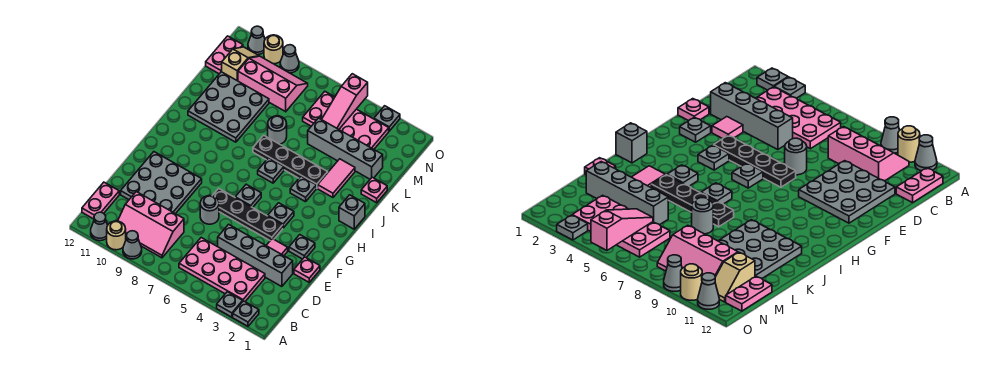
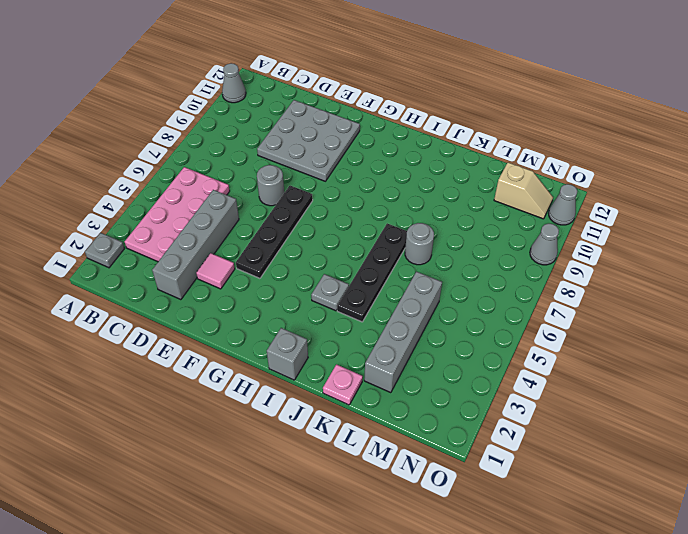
none -> grey 1x1 plate [217,292,243,317]
none -> grey 1x1 cone [123,231,142,259]
none -> tan 1x1 round brick [107,221,126,250]
none -> pink 2x3 slope [118,192,184,258]

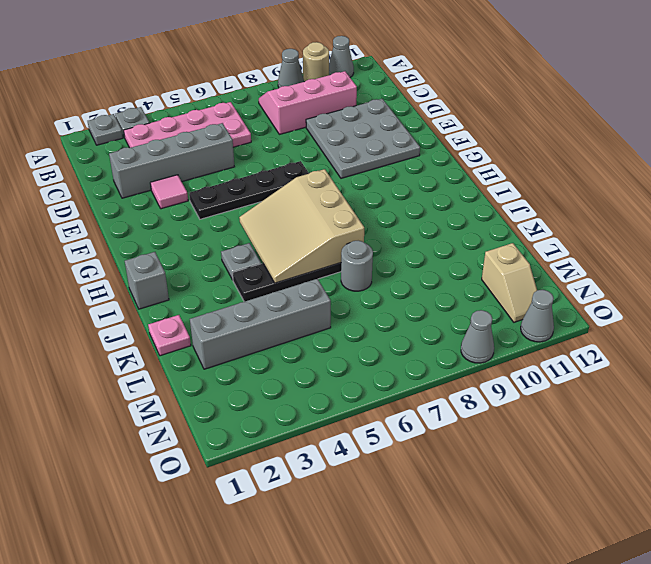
tan 3x3 slope [239,169,364,283] -> none
none -> pink 1x2 plate [82,182,119,219]
none -> pink 1x1 plate [294,257,320,282]
none -> grey 1x1 round brick [200,196,219,224]
none -> grey 1x1 plate [289,235,315,259]

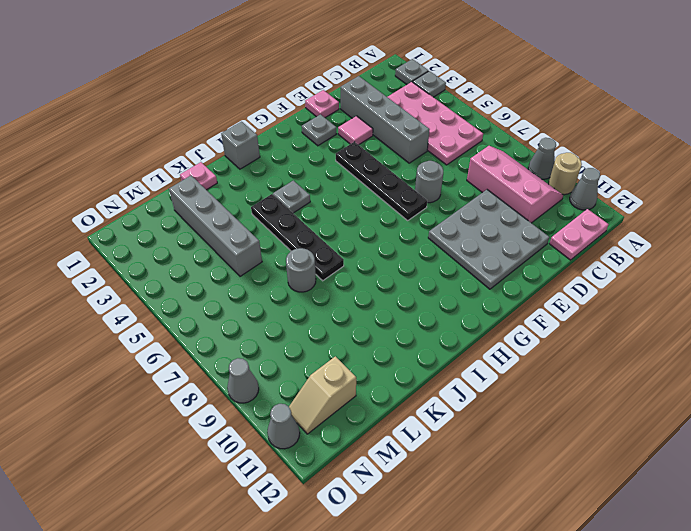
none -> grey 1x1 plate [268,203,294,228]
none -> grey 1x1 plate [235,184,261,208]
none -> grey 1x1 plate [258,158,284,183]
none -> pink 1x2 tile [318,159,355,197]

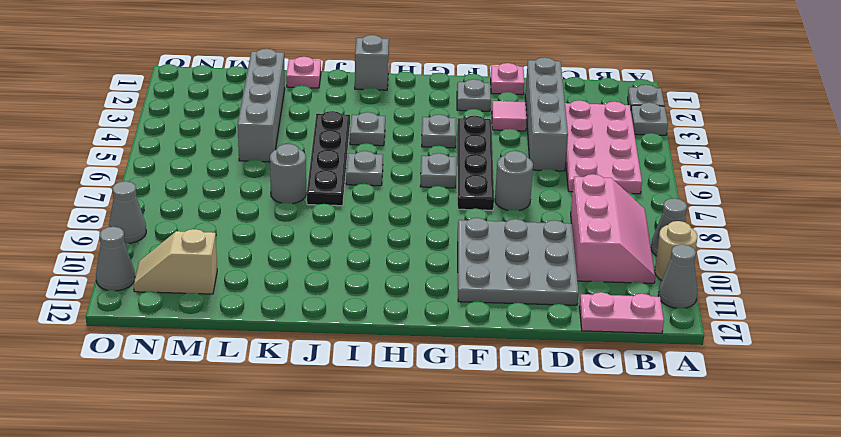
none -> pink 1x2 tile [318,159,355,197]
none -> grey 3x3 plate [188,72,269,142]
none -> pink 2x4 plate [303,92,389,149]
none -> pink 2x3 slope [238,56,308,112]

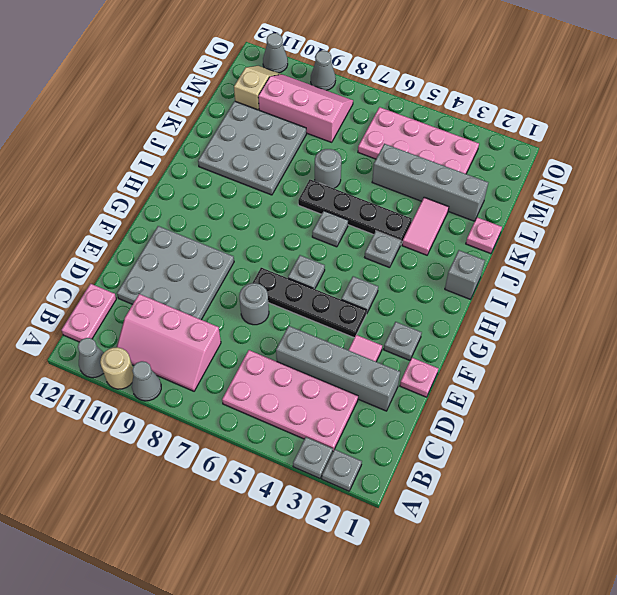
none -> pink 1x2 plate [206,36,243,74]
none -> grey 1x1 plate [374,106,400,131]
none -> tan 1x1 round brick [264,35,283,64]
none -> pink 1x3 slope [322,74,368,129]

